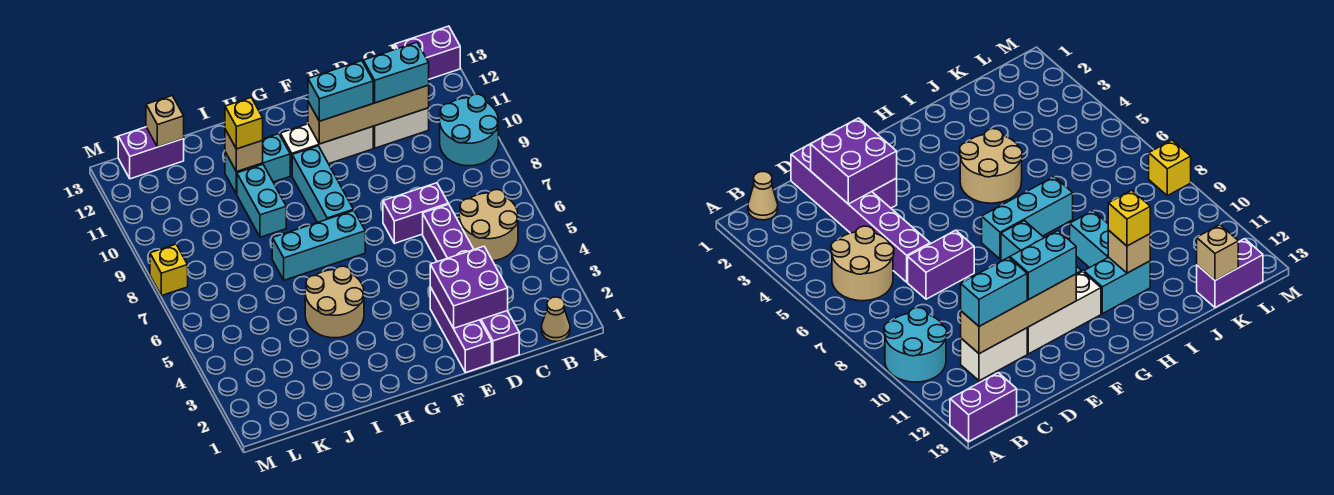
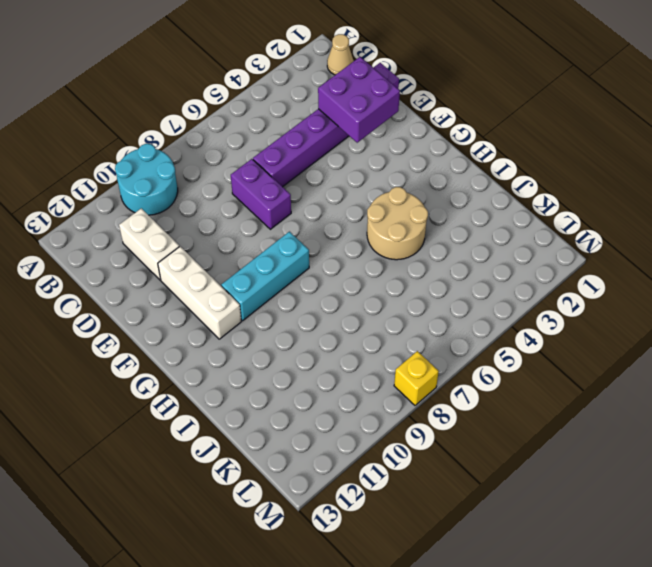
none -> purple 1x2 brick [395,26,460,79]
none -> tan 2x2 round brick [459,189,518,261]
none -> purple 1x3 brick [430,287,492,373]

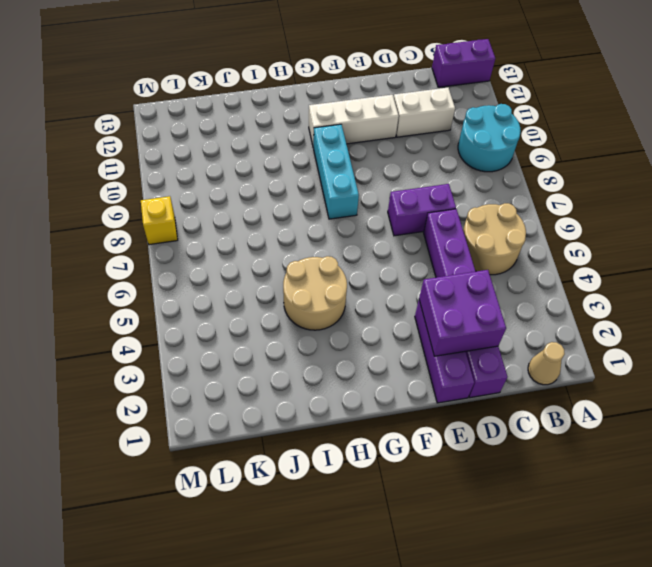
none -> cyan 1x3 brick [272,211,365,280]
none -> cyan 1x2 brick [225,134,290,194]
none -> cyan 1x2 brick [237,164,286,237]

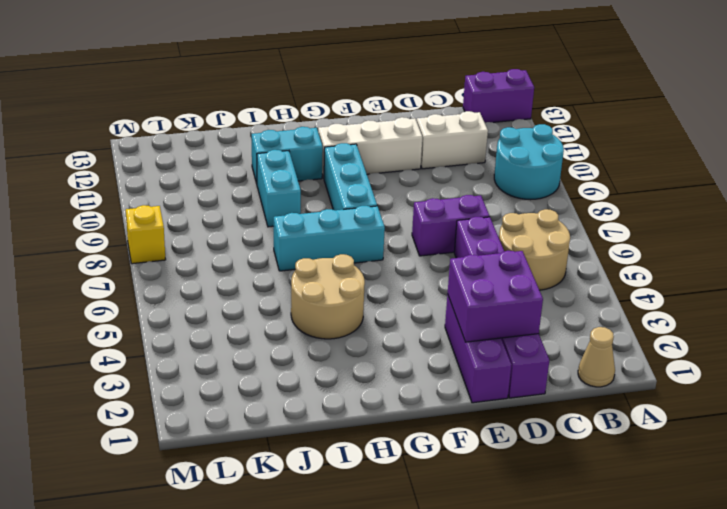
none -> purple 1x2 brick [118,127,184,179]
none -> tan 1x4 brick [308,85,429,144]
none -> tan 1x1 brick [225,129,263,172]

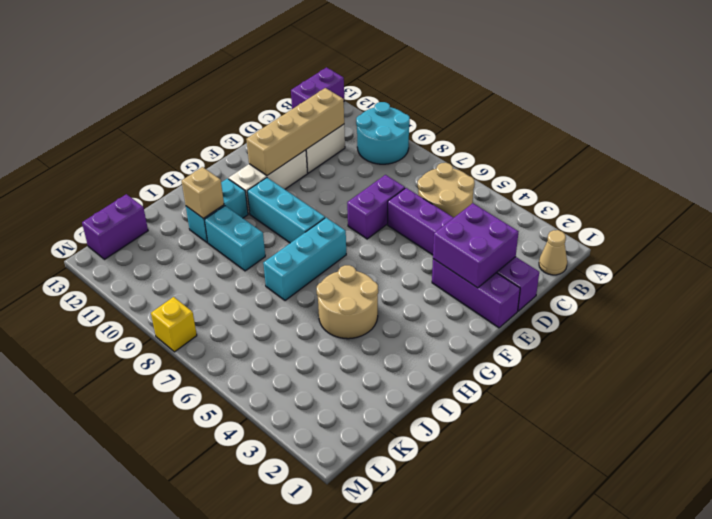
none -> tan 1x1 brick [146,96,184,147]
none -> cyan 1x2 brick [363,42,429,103]
none -> cyan 1x2 brick [308,61,373,121]

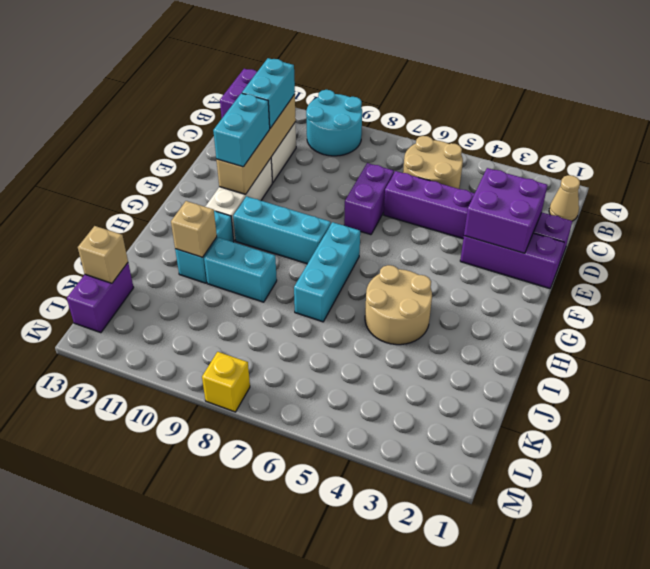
none -> yellow 1x1 brick [225,98,263,149]

